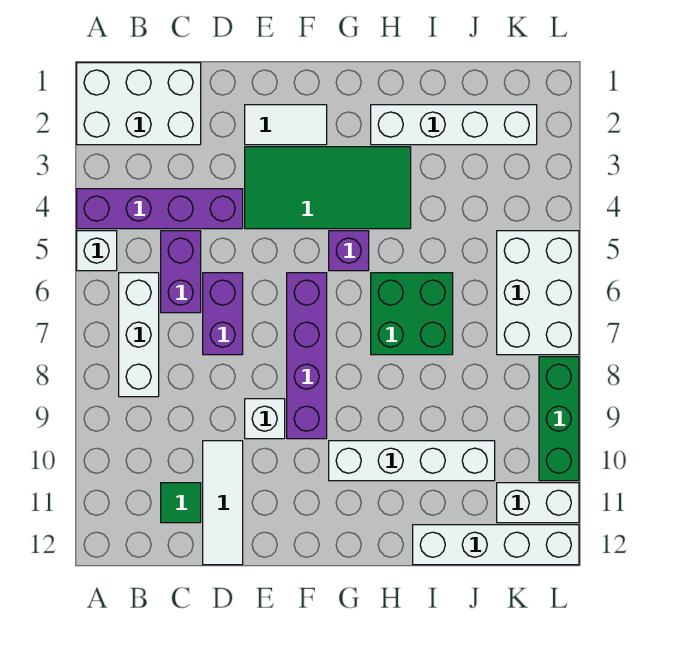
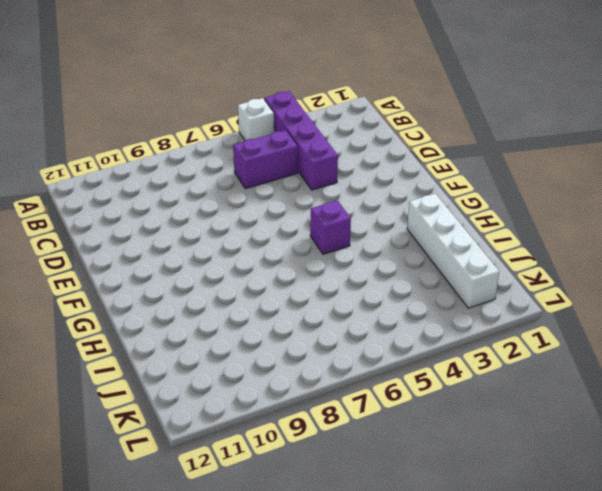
none -> white 2x3 brick [77,63,201,145]
none -> white 1x3 brick [119,273,159,397]
none -> green 1x1 tile [161,483,201,523]

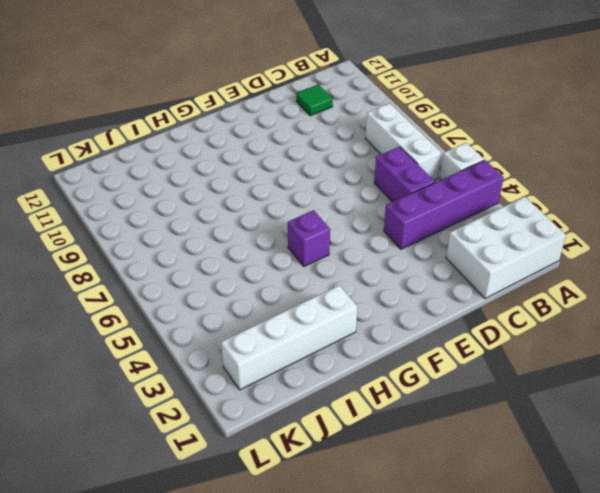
none -> purple 1x2 brick [203,273,243,355]
none -> white 1x3 tile [203,441,243,565]
none -> white 1x2 tile [245,105,327,145]

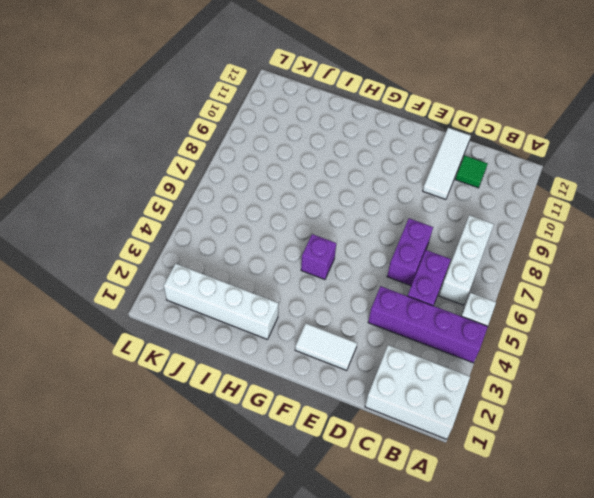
none -> green 2x4 tile [245,147,411,229]
none -> white 1x1 brick [245,399,285,439]
none -> purple 1x4 brick [287,273,327,439]

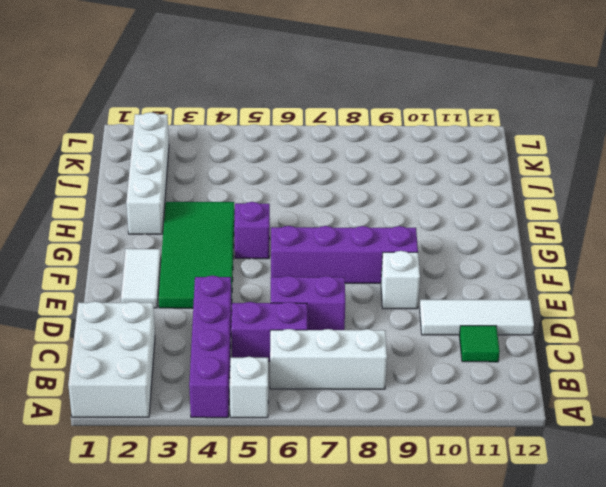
none -> white 1x4 brick [329,441,495,481]
none -> green 2x2 brick [371,273,453,355]
none -> white 1x4 brick [413,525,579,565]

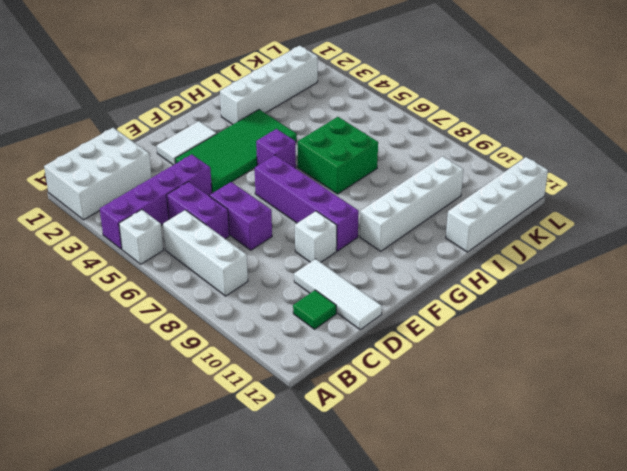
none -> white 2x3 brick [497,231,579,355]
none -> white 1x2 brick [497,483,579,523]
none -> green 1x3 brick [539,357,579,481]

